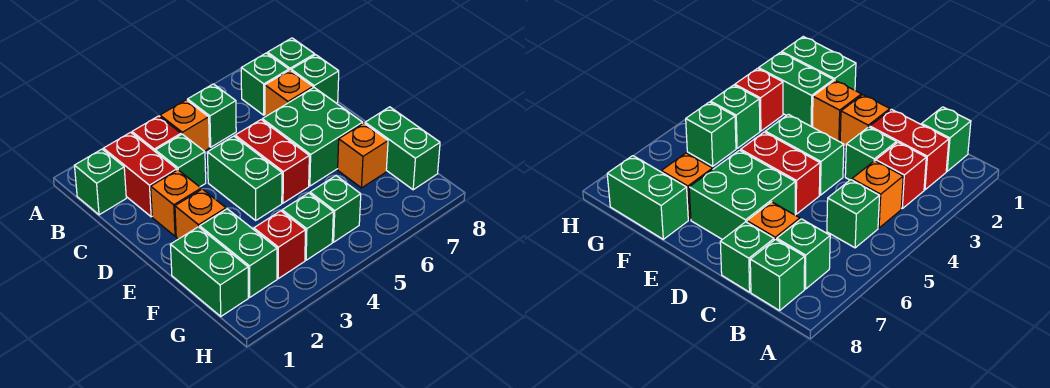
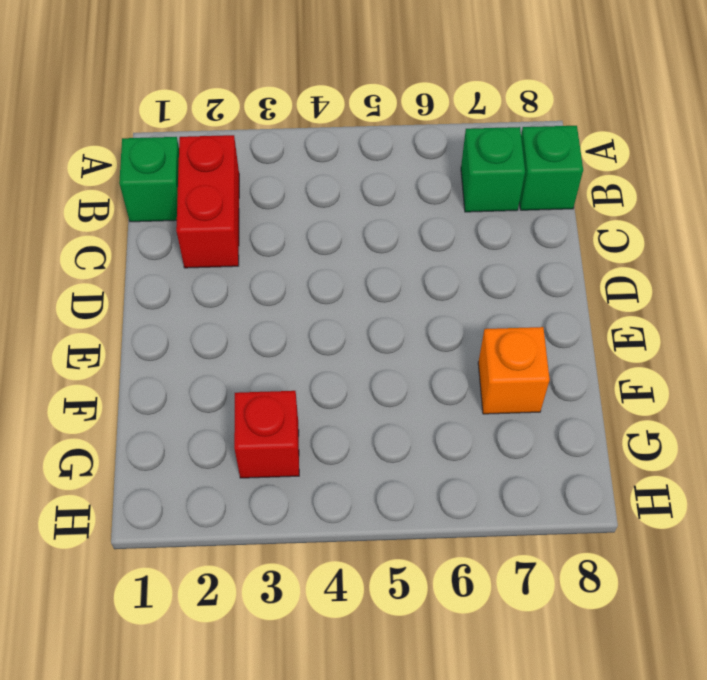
none -> red 1x1 brick [132,116,181,151]
none -> orange 1x1 brick [160,100,209,151]
none -> green 1x1 brick [188,84,236,147]

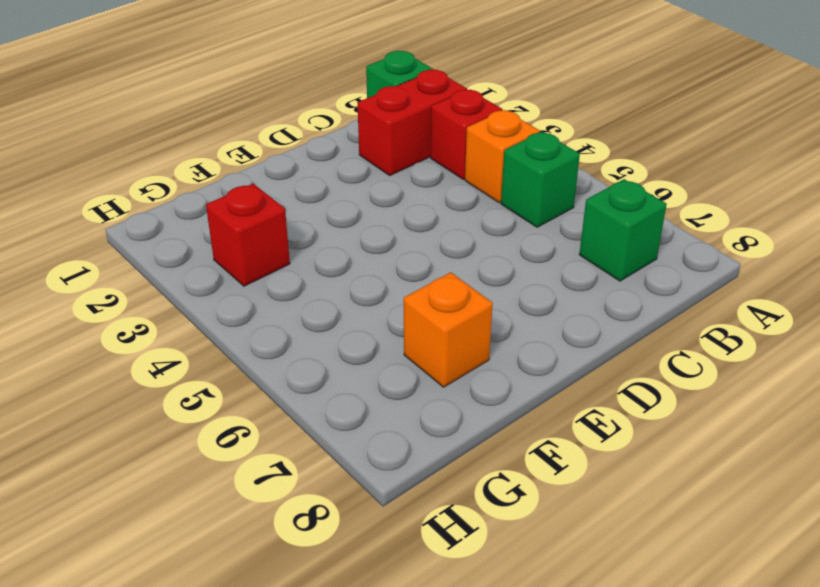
none -> green 1x1 brick [267,38,315,70]
none -> green 1x1 brick [155,134,206,187]
none -> orange 1x1 brick [265,70,313,117]

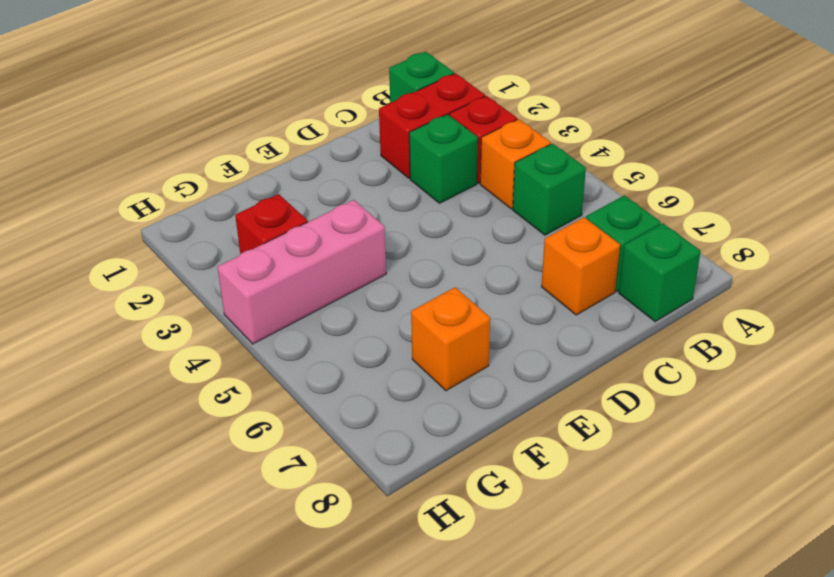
pink 1x3 brick [218,200,386,344] -> green 1x1 brick [282,193,333,260]
none -> green 1x1 brick [291,55,339,103]
none -> orange 1x1 brick [151,170,201,236]
none -> green 1x2 brick [207,136,282,220]

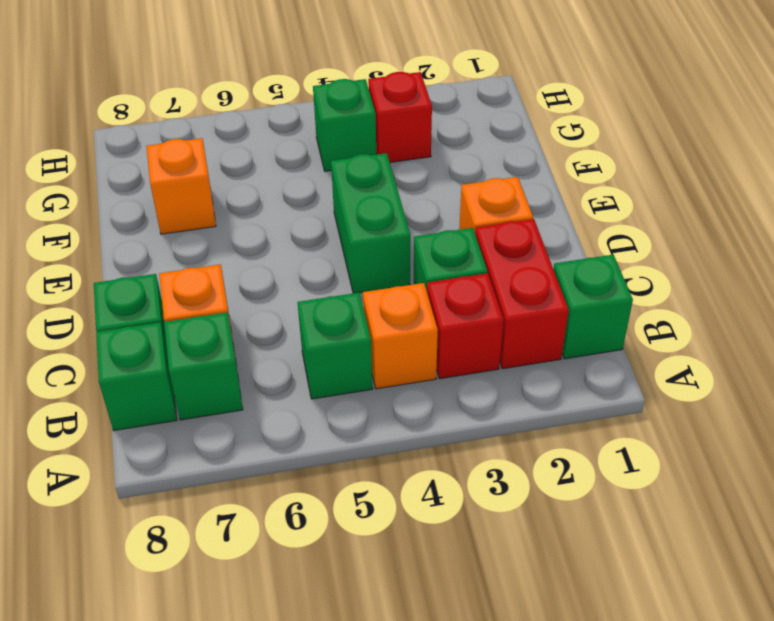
none -> red 1x2 brick [235,120,309,203]
none -> green 2x2 brick [262,88,363,186]
none -> orange 1x1 brick [175,189,226,239]

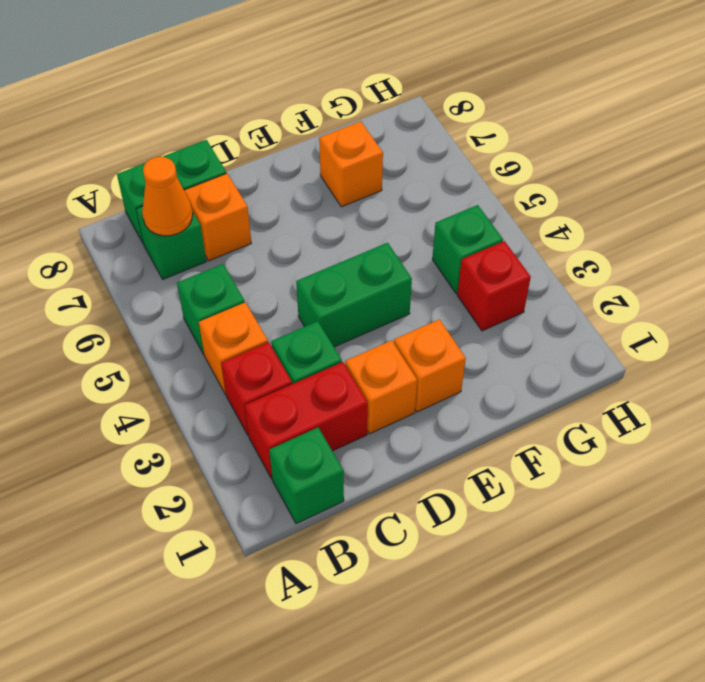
orange 1x1 cone [142,157,193,236] -> none
none -> red 1x2 brick [235,120,309,203]
none -> green 2x2 brick [262,88,363,186]
none -> green 1x2 brick [170,227,248,316]

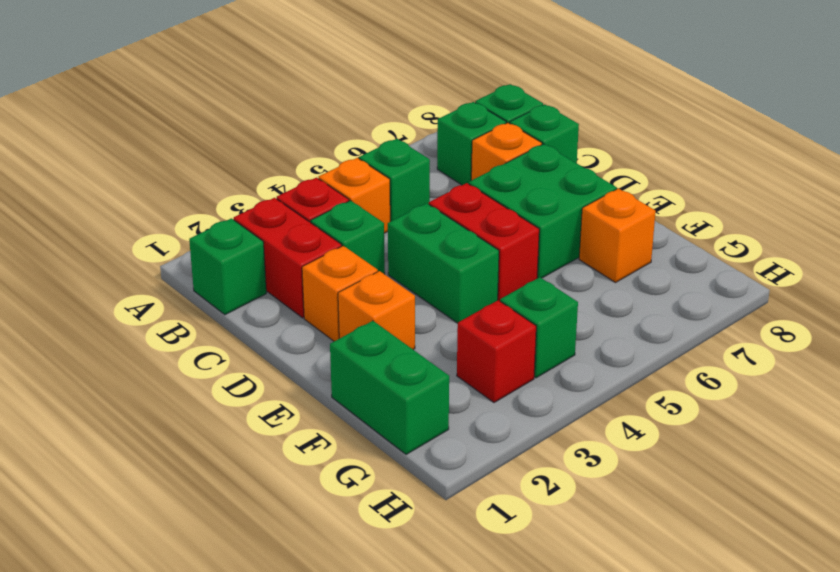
none -> green 1x2 brick [200,209,277,297]
none -> green 1x2 brick [365,107,440,190]
none -> green 1x1 brick [310,176,361,242]

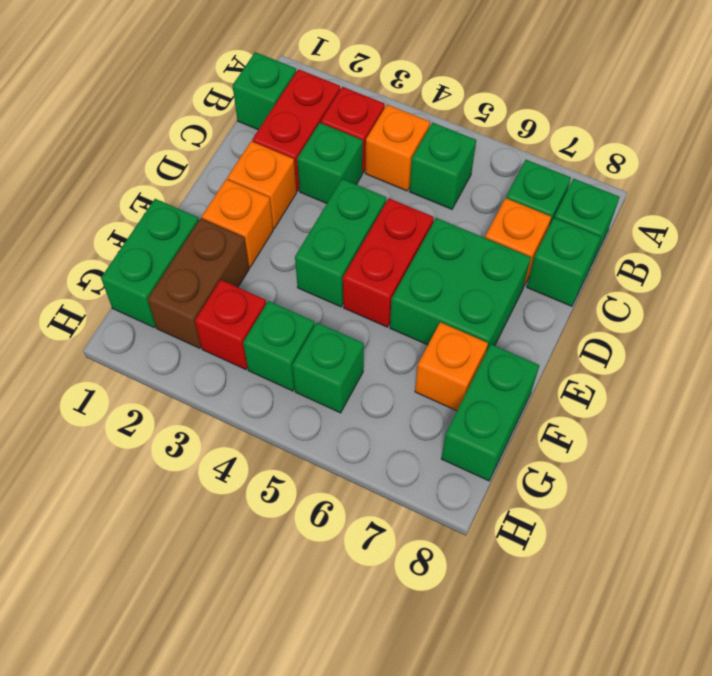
brown 1x2 brick [148,218,249,348] -> green 1x2 brick [200,209,277,297]

